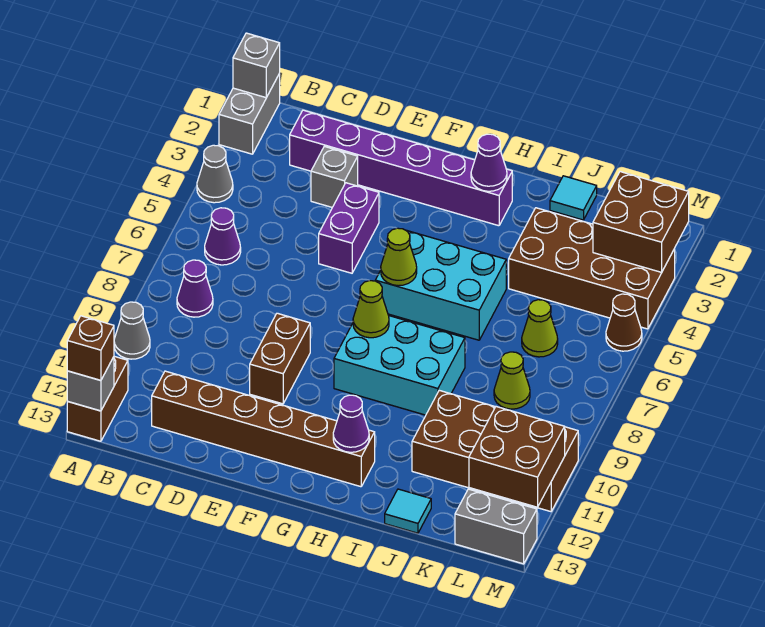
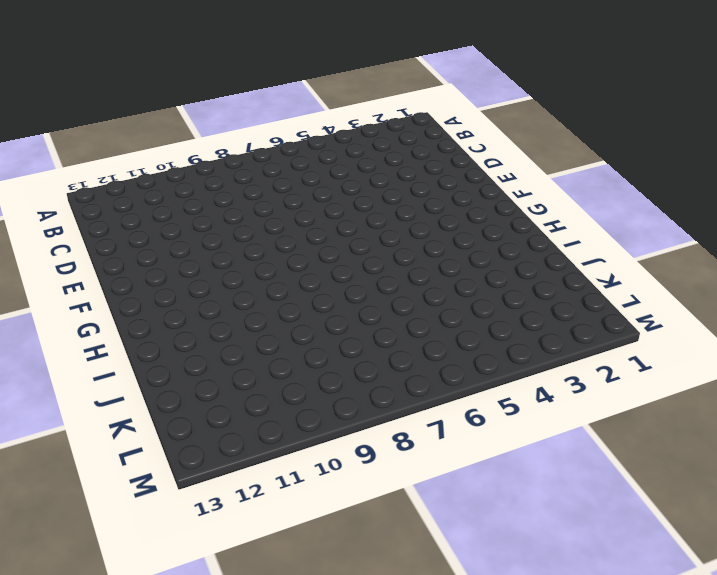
none -> grey 1x2 brick [219,74,280,154]
none -> grey 1x1 cone [197,145,233,203]
none -> grey 1x1 cone [114,302,150,359]
none -> brown 1x2 brick [67,356,128,441]

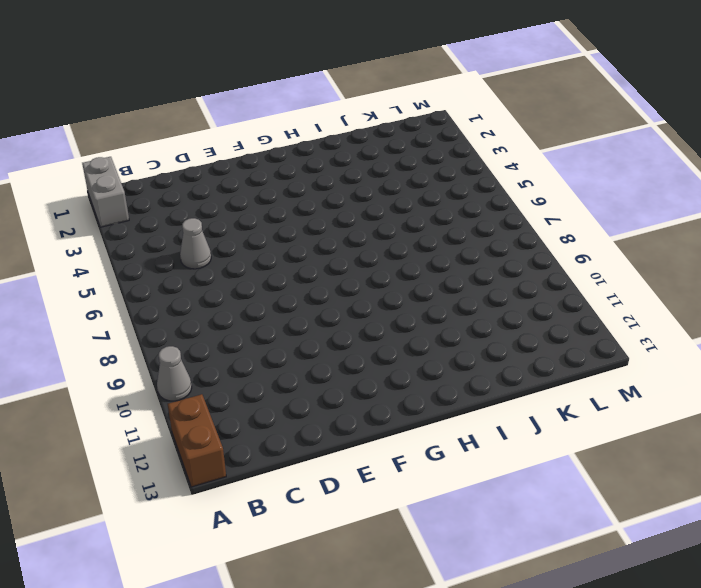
grey 1x1 cone [180,218,211,269] -> grey 1x1 cone moved to [197,145,233,203]
none -> purple 1x1 cone [205,208,241,265]
none -> purple 1x1 cone [177,260,213,317]
none -> purple 1x6 brick [290,110,512,226]
none -> brown 1x6 brick [152,371,375,487]

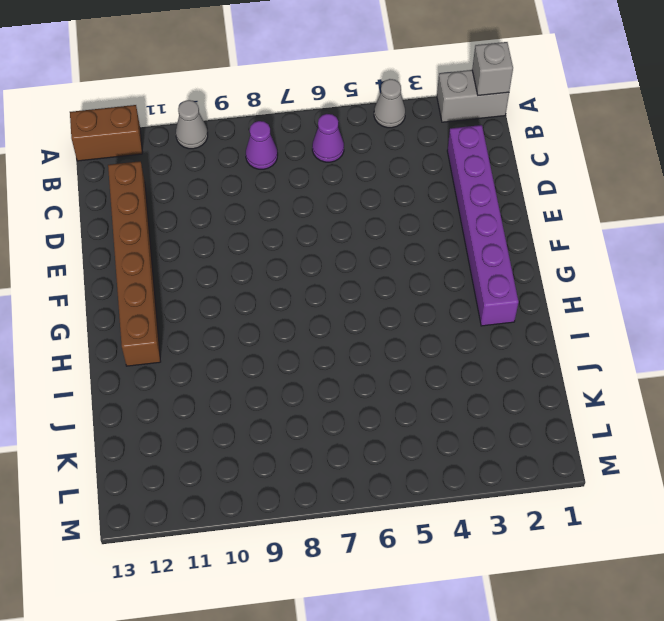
none -> grey 1x1 brick [311,146,358,207]
none -> purple 1x2 brick [319,183,379,273]
none -> brown 1x2 brick [250,313,310,404]
none -> cyan 2x3 brick [375,230,506,340]

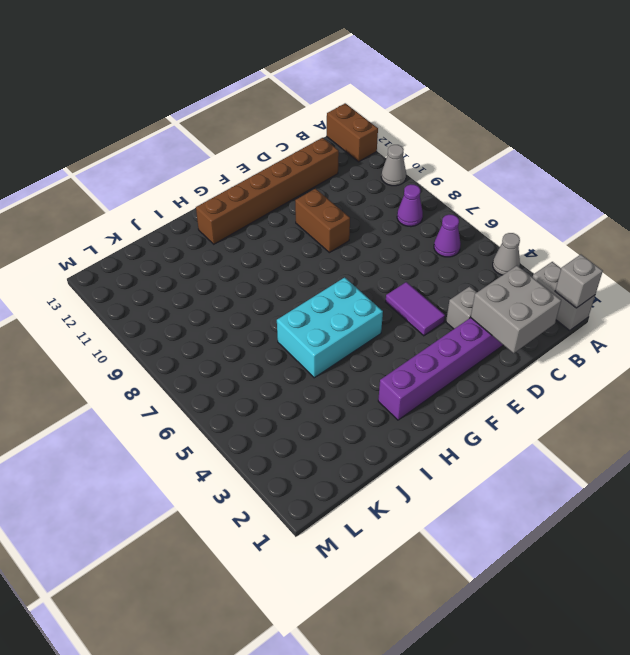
grey 2x2 brick [471,266,561,353] -> none
purple 1x2 tile [386,282,445,336] -> purple 1x2 brick [319,183,379,273]
none -> cyan 2x3 brick [334,316,465,415]
none -> cyan 1x1 tile [550,176,597,220]
none -> brown 2x4 brick [509,208,675,329]
none -> brown 2x4 brick [412,390,578,512]

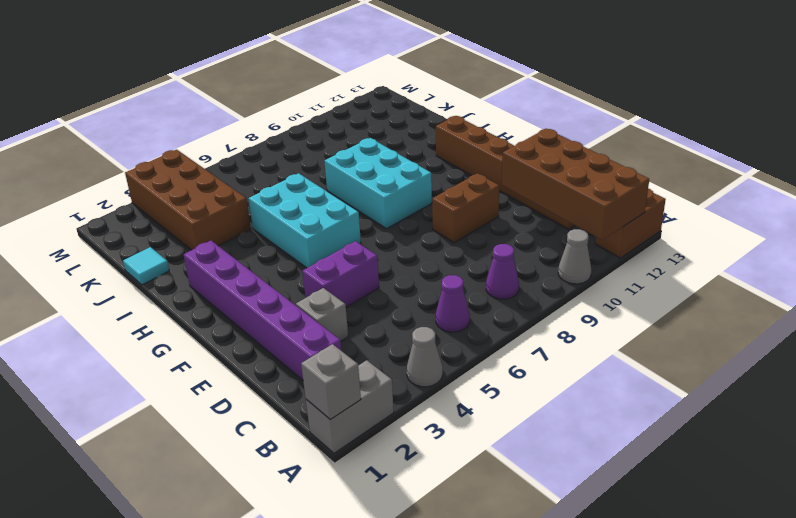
brown 2x4 brick [502,129,649,240] -> brown 2x4 brick moved to [412,390,578,512]
none -> cyan 1x1 tile [385,489,431,533]
none -> lime 1x1 cone [522,300,558,357]
none -> lime 1x1 cone [494,352,530,409]
none -> grey 1x2 brick [455,489,537,564]

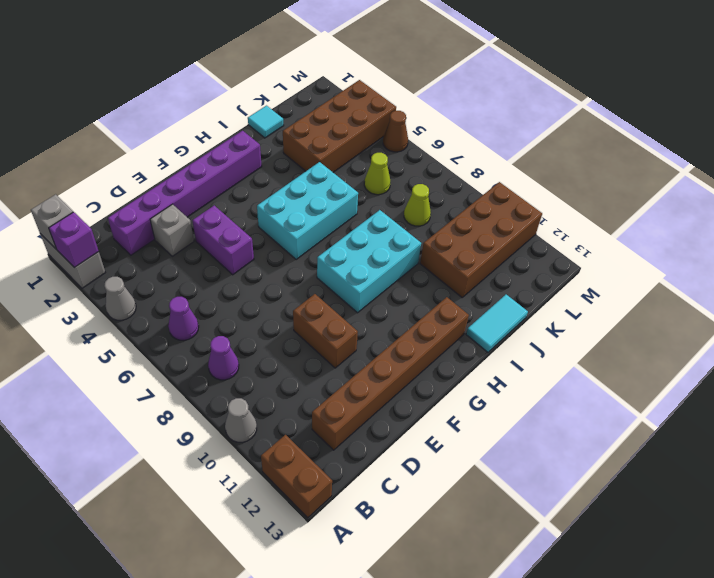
purple 1x1 brick [49,212,99,268] -> none
cyan 1x2 tile [466,295,528,352] -> cyan 1x1 tile [385,489,431,533]
none -> grey 1x2 brick [455,489,537,564]
none -> grey 1x1 brick [67,357,114,411]
none -> lime 1x1 cone [381,228,417,286]
none -> lime 1x1 cone [353,281,389,338]

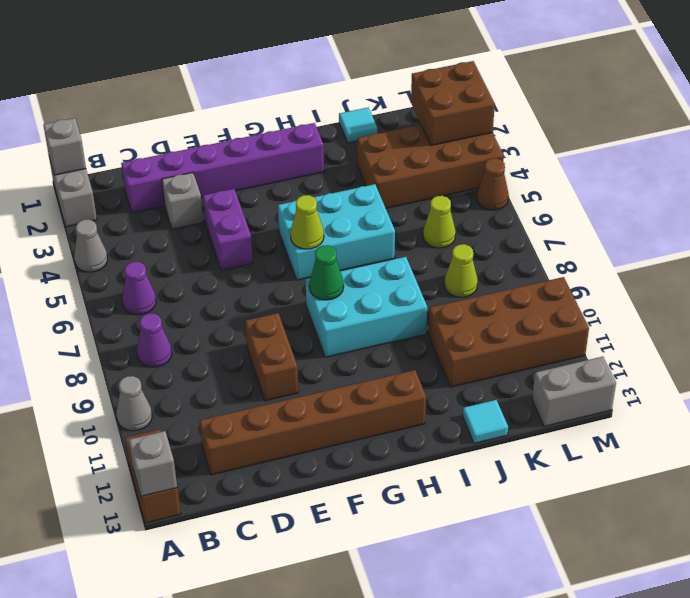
green 1x1 cone [309,245,344,300] -> lime 1x1 cone [353,281,389,338]
none -> purple 1x1 cone [471,134,507,191]
none -> purple 1x1 cone [333,395,369,452]
none -> brown 2x2 brick [469,407,565,507]
none -> brown 1x1 brick [67,316,114,380]

